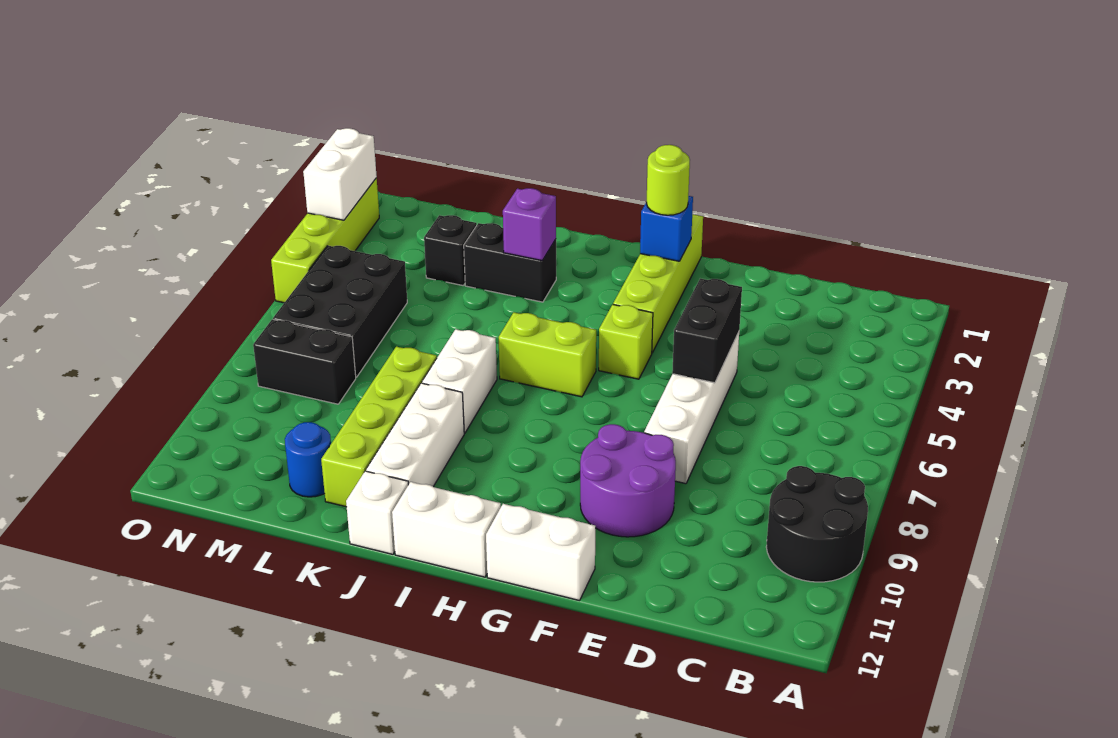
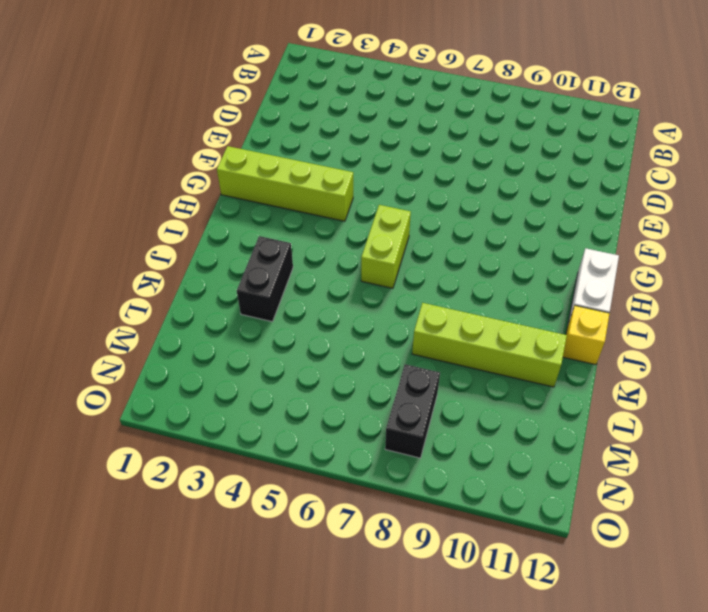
yellow 1x1 brick [563,305,610,365] -> white 1x1 brick [346,471,408,554]
none -> black 2x2 round brick [766,466,868,582]
none -> white 1x4 brick [644,332,739,484]
none -> purple 2x2 round brick [580,424,676,537]

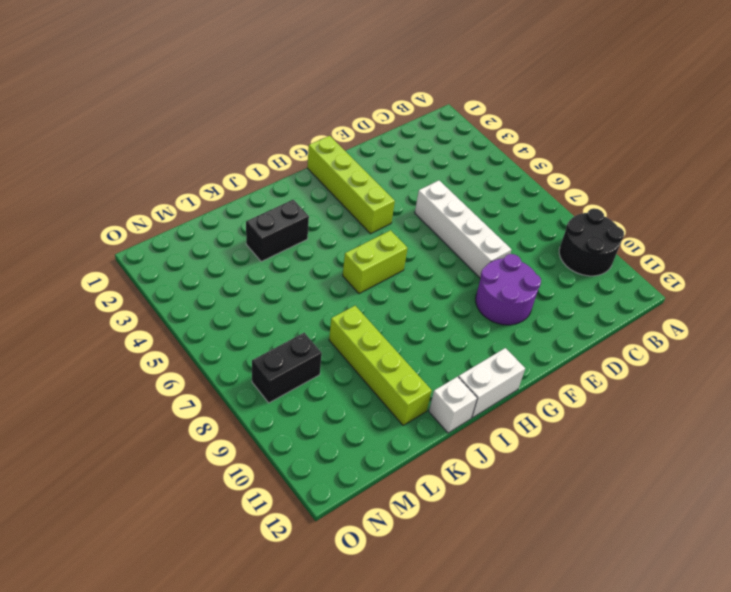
none -> white 1x2 brick [486,504,595,601]
none -> lime 1x1 brick [599,304,653,379]
none -> white 1x2 brick [422,329,497,433]

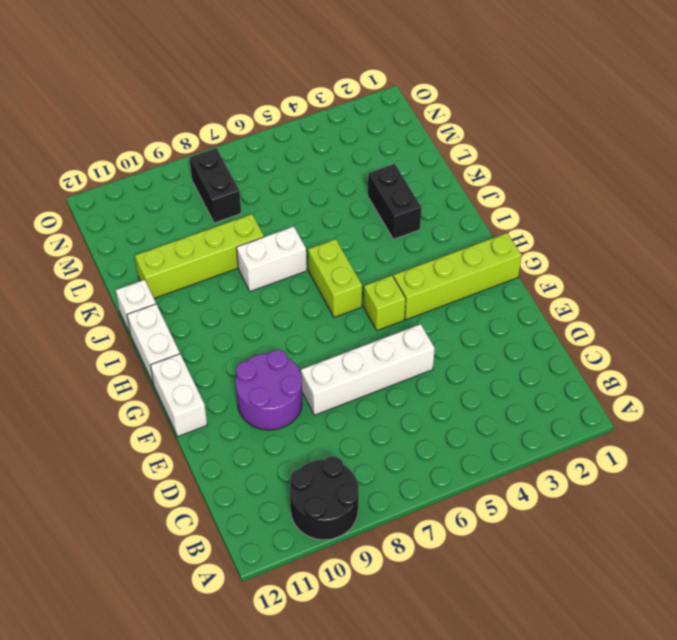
none -> white 1x3 brick [366,383,464,487]
none -> black 1x1 brick [424,215,477,285]
none -> blue 1x1 round brick [285,422,331,497]

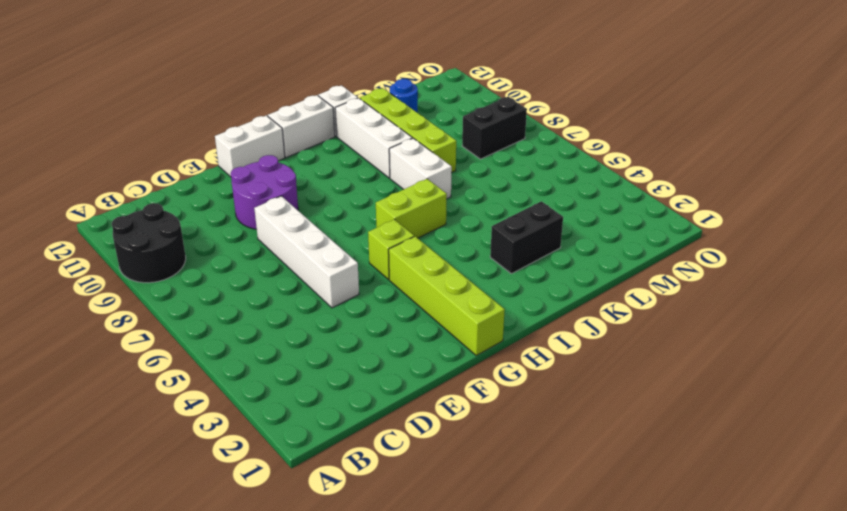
none -> black 1x1 brick [424,215,477,285]
none -> black 2x3 brick [273,246,407,377]
none -> lime 1x4 brick [271,178,379,303]

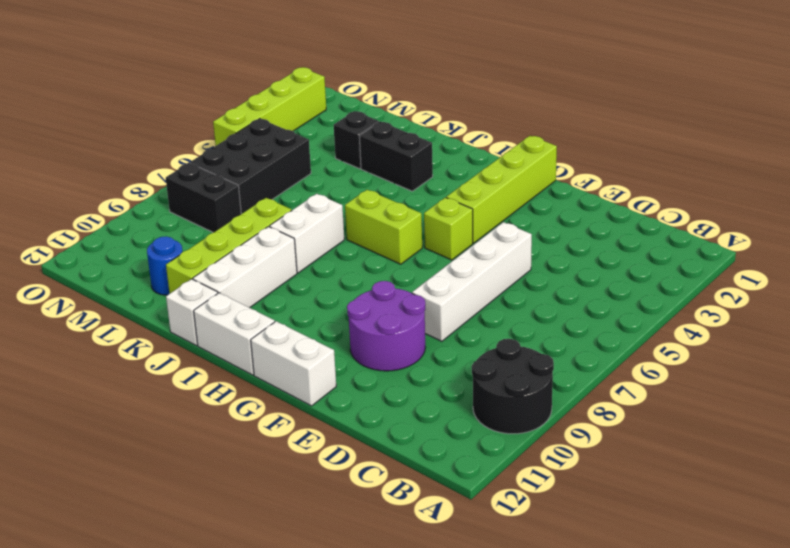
none -> black 1x2 brick [672,279,742,383]
none -> blue 1x1 brick [640,196,693,261]
none -> purple 1x1 brick [503,188,556,260]

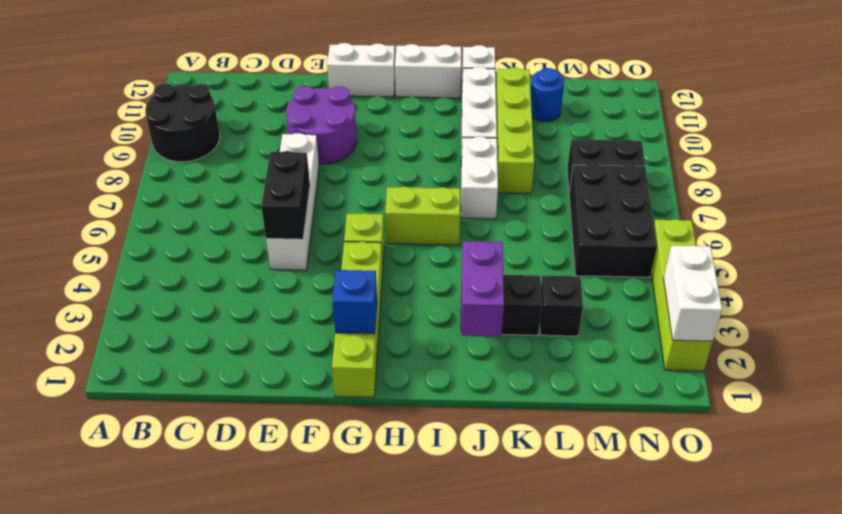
purple 1x2 brick [461,241,504,336] -> purple 1x1 brick [503,188,556,260]
none -> lime 1x1 round brick [647,145,690,215]

